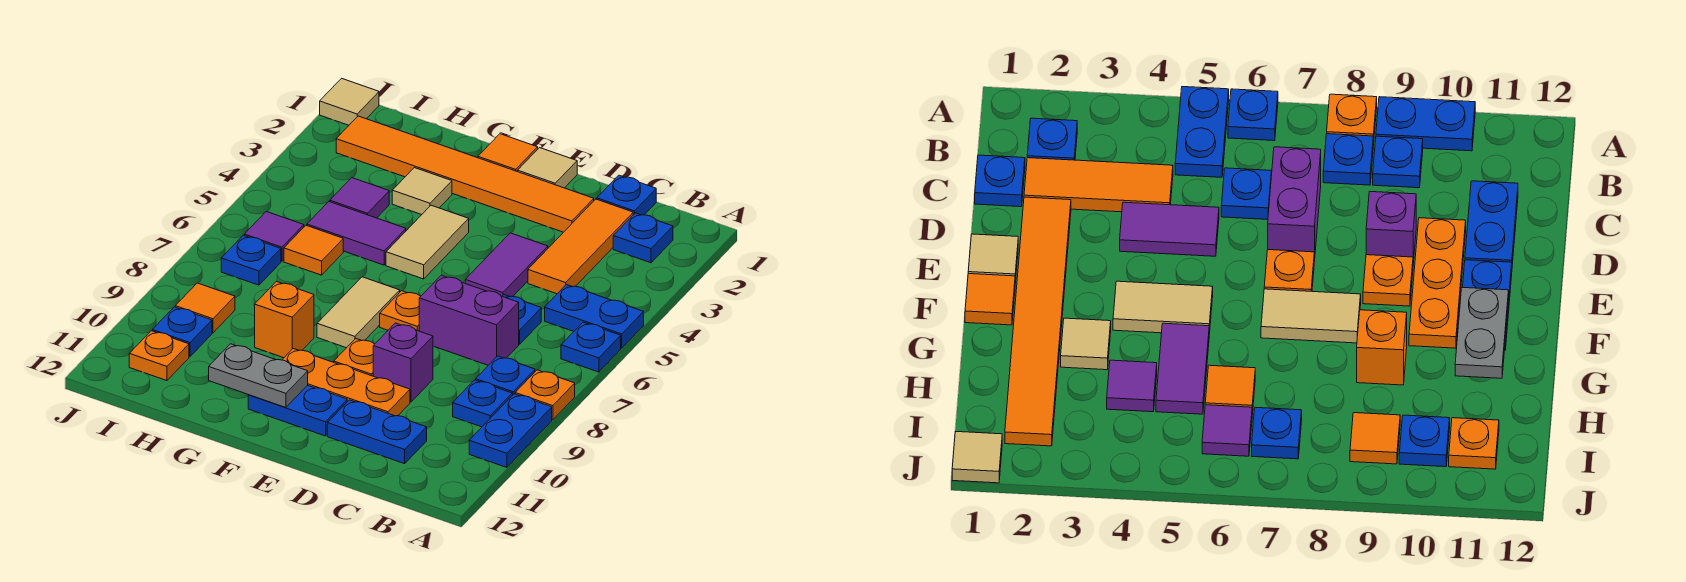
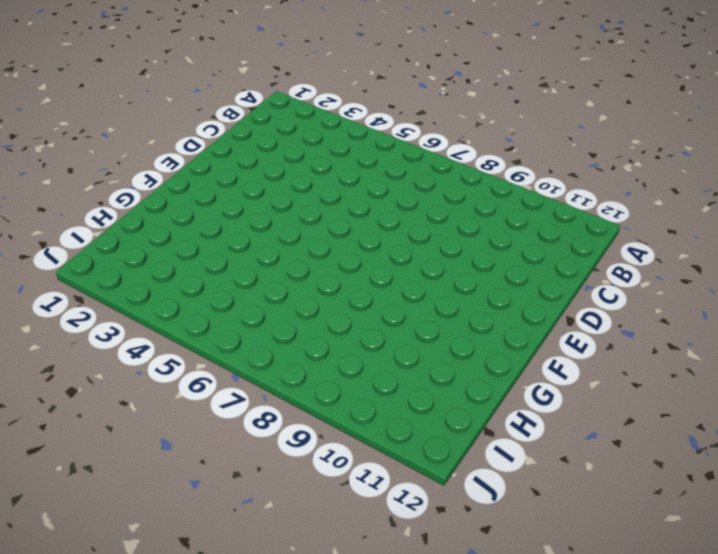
none -> blue 1x2 plate [545,285,644,348]
none -> blue 1x1 plate [561,322,621,372]
none -> orange 1x1 plate [515,370,575,420]
none -> blue 1x2 plate [469,394,552,467]

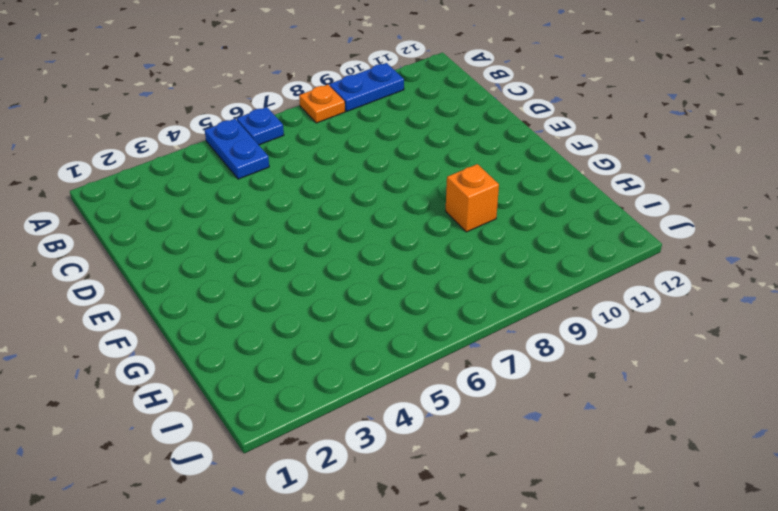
none -> blue 1x1 plate [613,213,673,263]
none -> blue 1x1 plate [476,356,535,395]
none -> blue 1x1 plate [453,380,512,427]
none -> blue 1x1 plate [597,175,656,215]

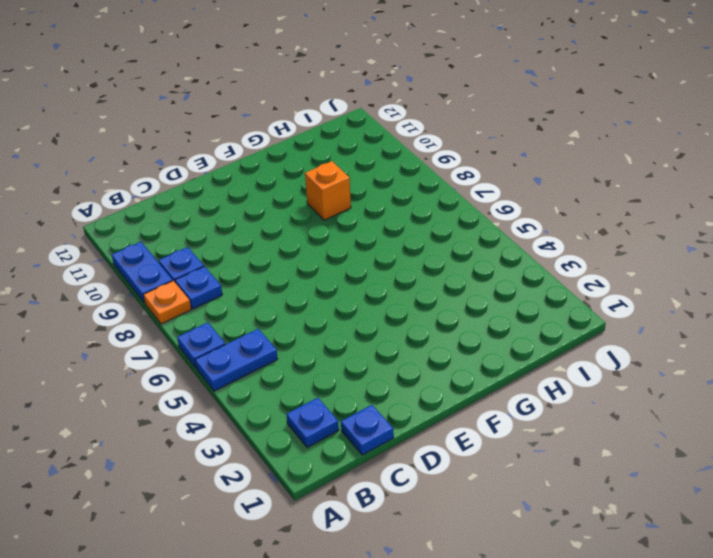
none -> orange 1x3 tile [528,199,633,294]
none -> blue 1x1 plate [502,295,541,344]
none -> purple 1x2 brick [419,275,519,365]
none -> blue 1x2 plate [327,400,427,464]

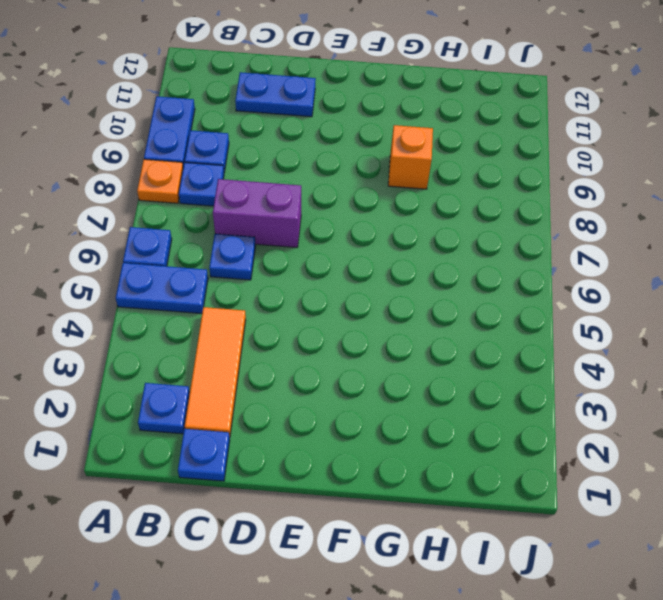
none -> orange 1x6 tile [336,116,594,232]
none -> purple 1x2 tile [465,233,548,297]
none -> purple 1x1 brick [373,323,433,402]
none -> orange 1x3 plate [282,349,410,416]

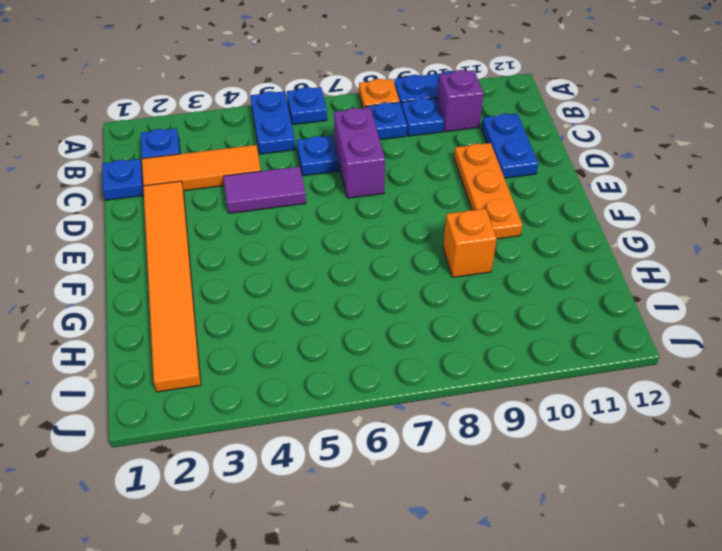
purple 1x1 brick [437,70,483,132] -> purple 1x1 brick moved to [373,323,433,402]
none -> tan 1x1 tile [518,148,577,188]
none -> orange 1x1 plate [380,291,421,331]
none -> orange 1x1 plate [334,339,374,376]
none -> blue 1x2 plate [248,385,347,436]

